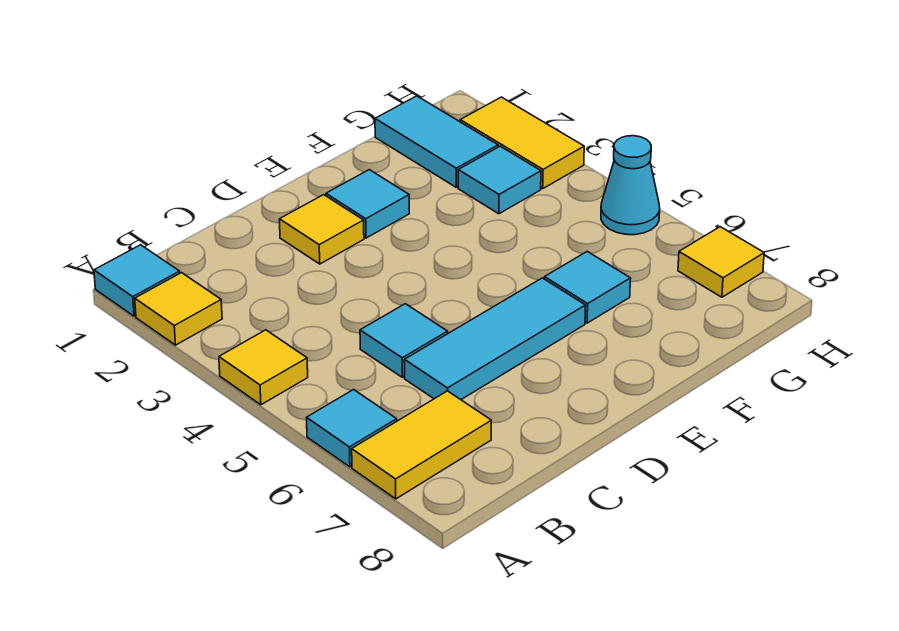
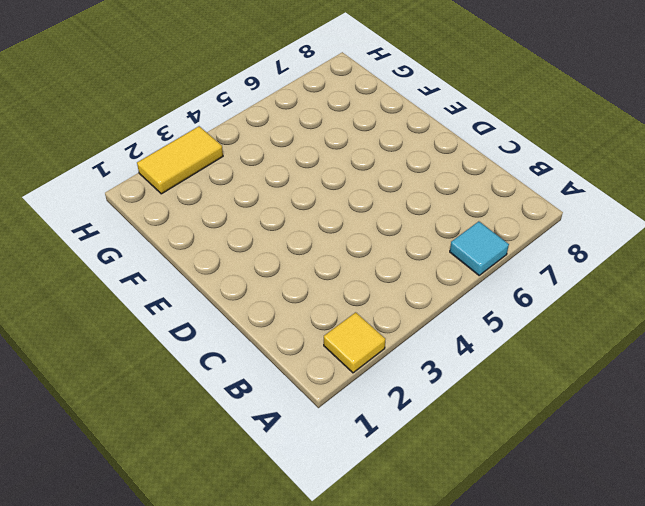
none -> cyan 1x1 tile [94,245,180,316]
none -> yellow 1x1 tile [219,330,308,405]
none -> yellow 1x2 tile [352,391,491,499]

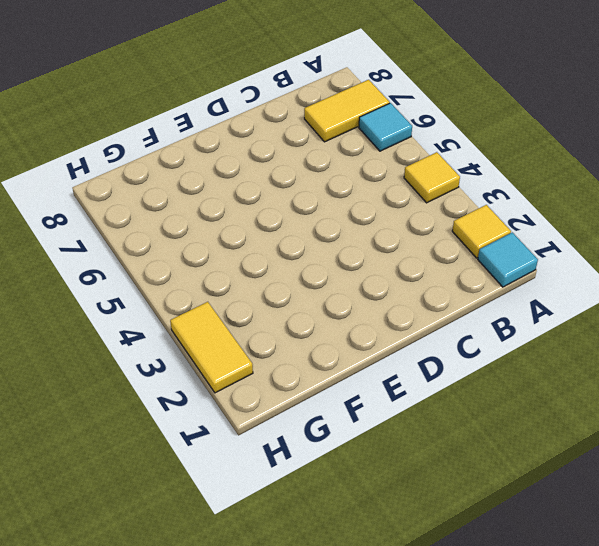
none -> cyan 1x1 tile [360,304,448,377]
none -> cyan 1x3 tile [404,278,586,400]
none -> yellow 1x1 tile [279,195,364,264]

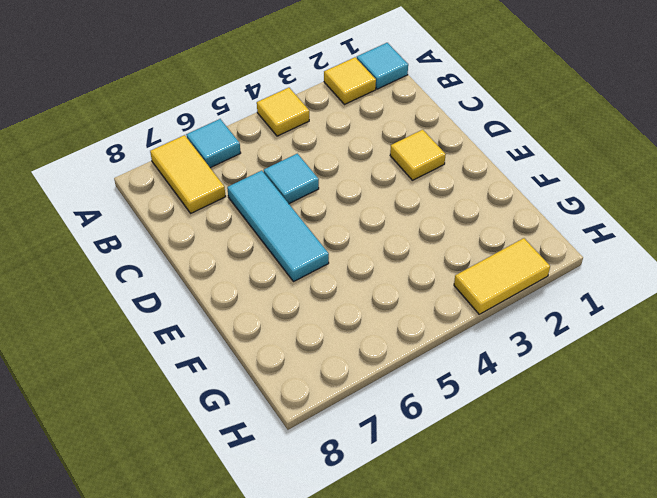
none -> cyan 1x1 tile [326,170,409,238]
none -> cyan 1x1 tile [544,251,631,323]
none -> cyan 1x2 tile [375,96,498,187]

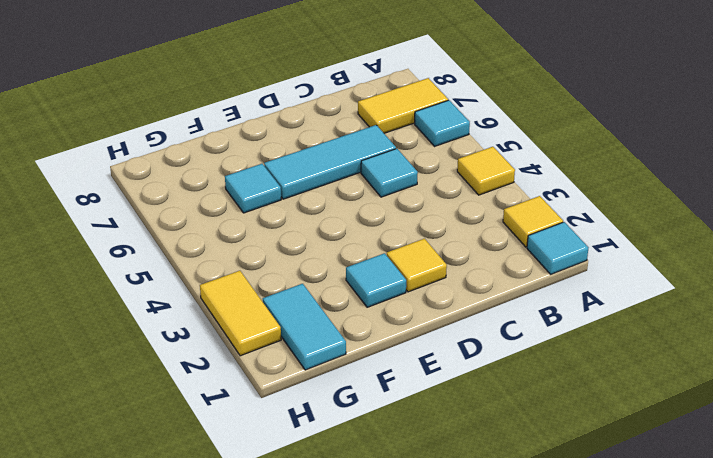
none -> cyan 1x1 tile [458,146,541,214]
none -> cyan 1x1 cone [601,136,660,235]
none -> yellow 1x1 tile [678,227,764,297]

